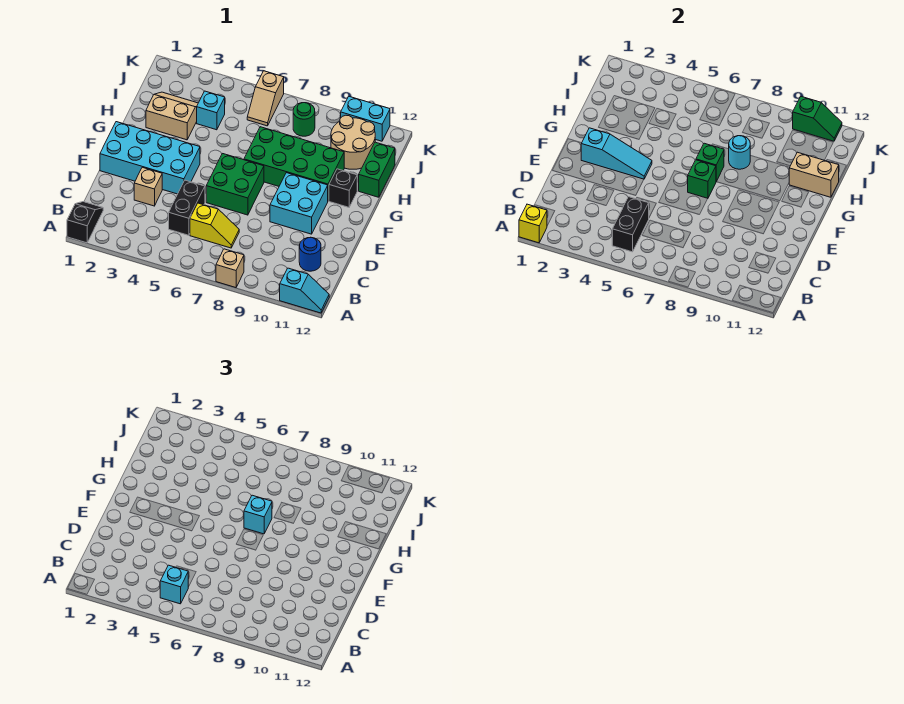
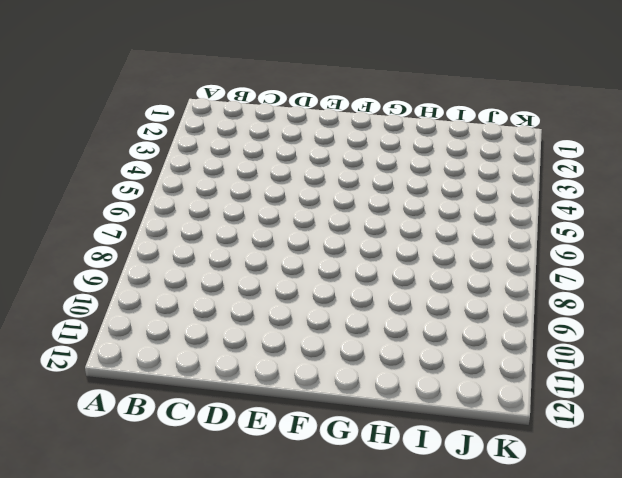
none -> black 1x2 slope [67,202,103,243]
none -> tan 1x1 brick [216,249,244,288]
none -> cyan 1x2 slope [280,268,329,313]

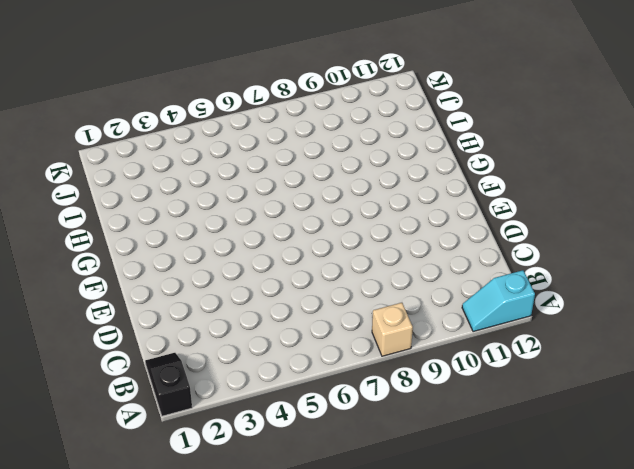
cyan 1x2 slope [462,270,535,332] -> cyan 1x2 slope turned to [280,268,329,313]
none -> black 1x2 brick [169,180,205,235]
none -> yellow 1x2 slope [190,203,239,248]
none -> blue 1x1 round brick [299,237,321,271]

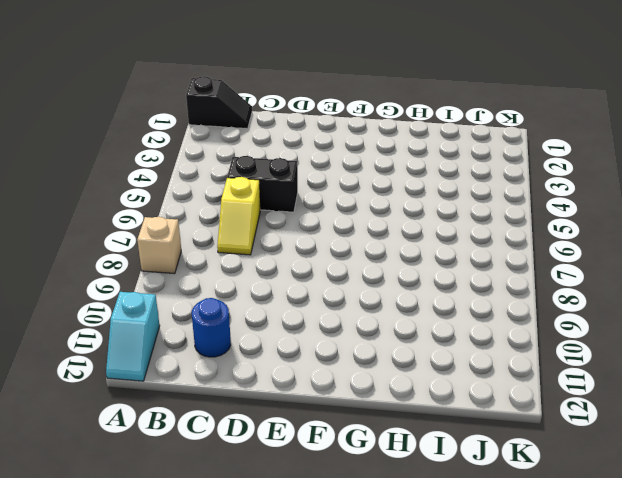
none -> tan 1x1 brick [134,167,162,206]
none -> cyan 2x4 brick [100,122,200,194]
none -> green 2x2 brick [206,154,264,215]

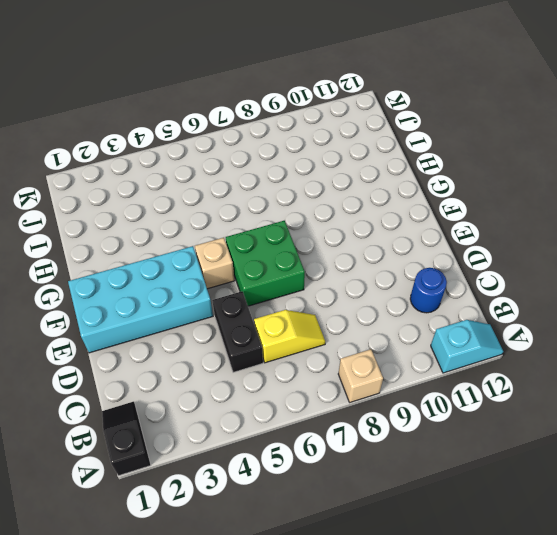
tan 1x1 brick [195,238,235,289] -> tan 1x1 brick moved to [134,167,162,206]
none -> cyan 2x2 brick [270,173,328,234]
none -> green 2x4 brick [244,127,344,201]
none -> black 1x1 brick [329,169,357,207]

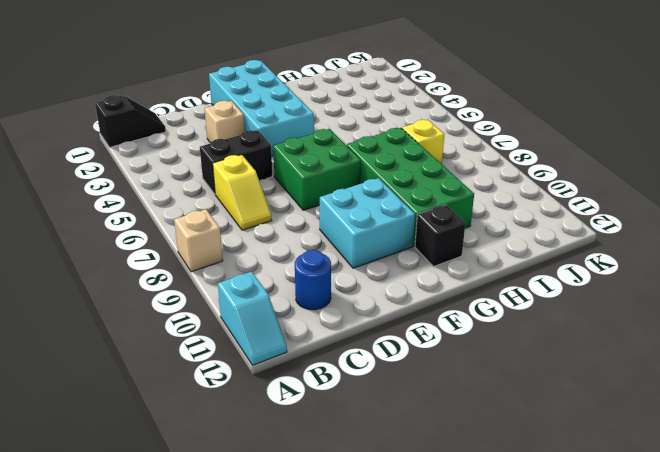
yellow 1x1 brick [402,120,444,164] -> yellow 1x1 brick moved to [519,204,547,243]
none -> tan 2x2 slope [146,92,198,140]
none -> green 1x2 brick [359,142,395,197]
none -> cyan 1x1 brick [197,91,225,130]

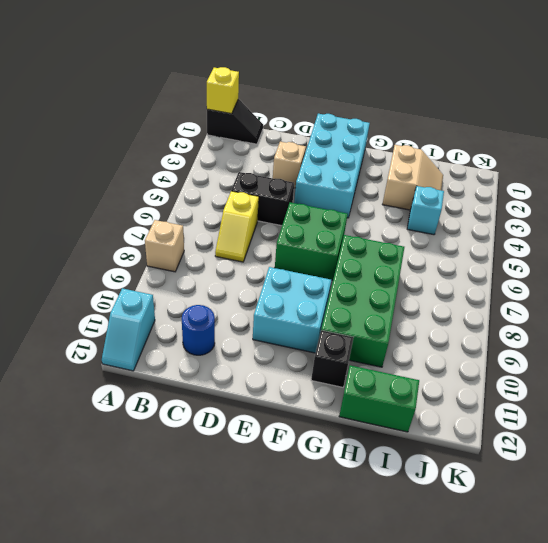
none -> tan 2x2 round brick [331,115,375,169]
none -> tan 1x2 slope [247,71,284,126]
none -> green 1x1 round brick [293,103,315,136]

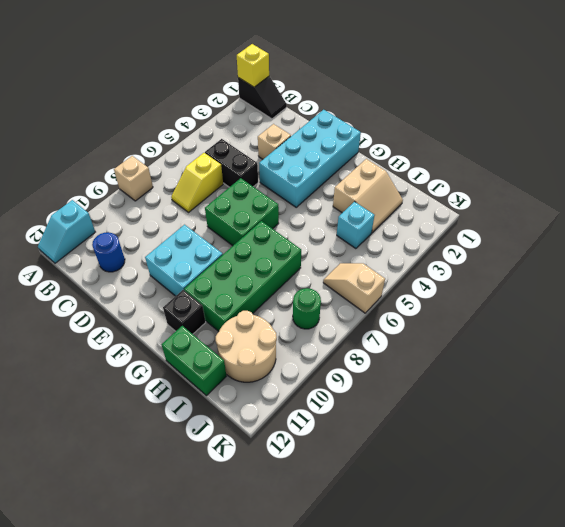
none -> cyan 1x2 brick [341,97,390,141]
none -> black 1x2 brick [612,197,649,252]
none -> cyan 1x3 slope [581,128,652,179]

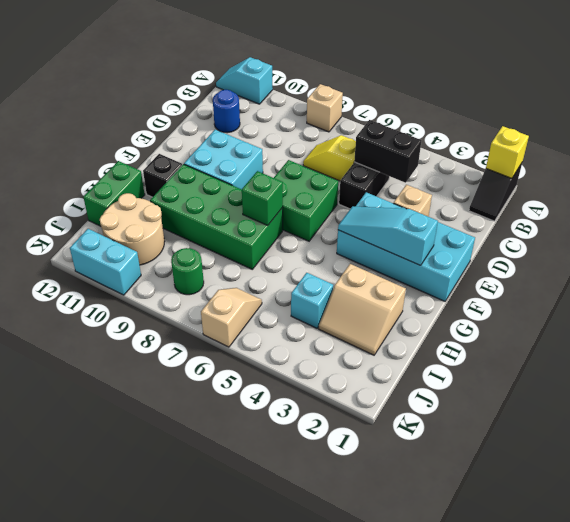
black 1x2 brick [354,120,421,183] -> black 1x2 brick turned to [612,197,649,252]
none -> green 1x1 brick [688,160,716,198]
none -> cyan 1x1 round brick [729,136,750,169]
none -> tan 1x2 brick [789,152,839,197]

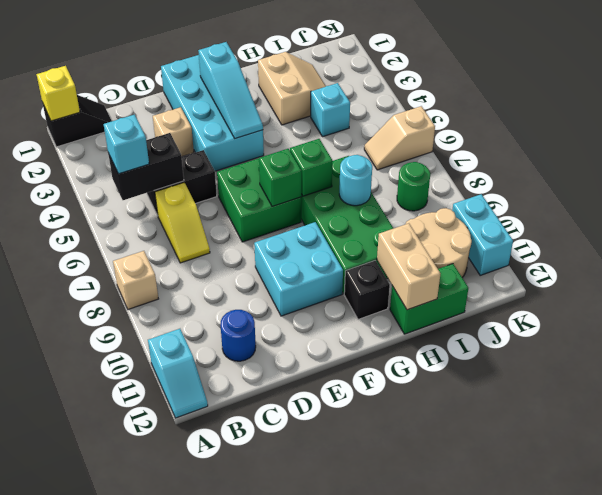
none -> green 1x2 slope [793,97,842,141]
none -> cyan 1x1 brick [244,495,272,534]

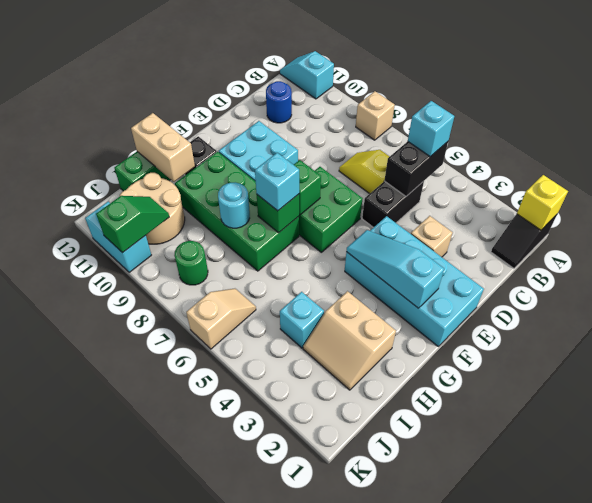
green 1x2 slope [96,196,169,253] -> green 1x2 slope turned to [793,97,842,141]

